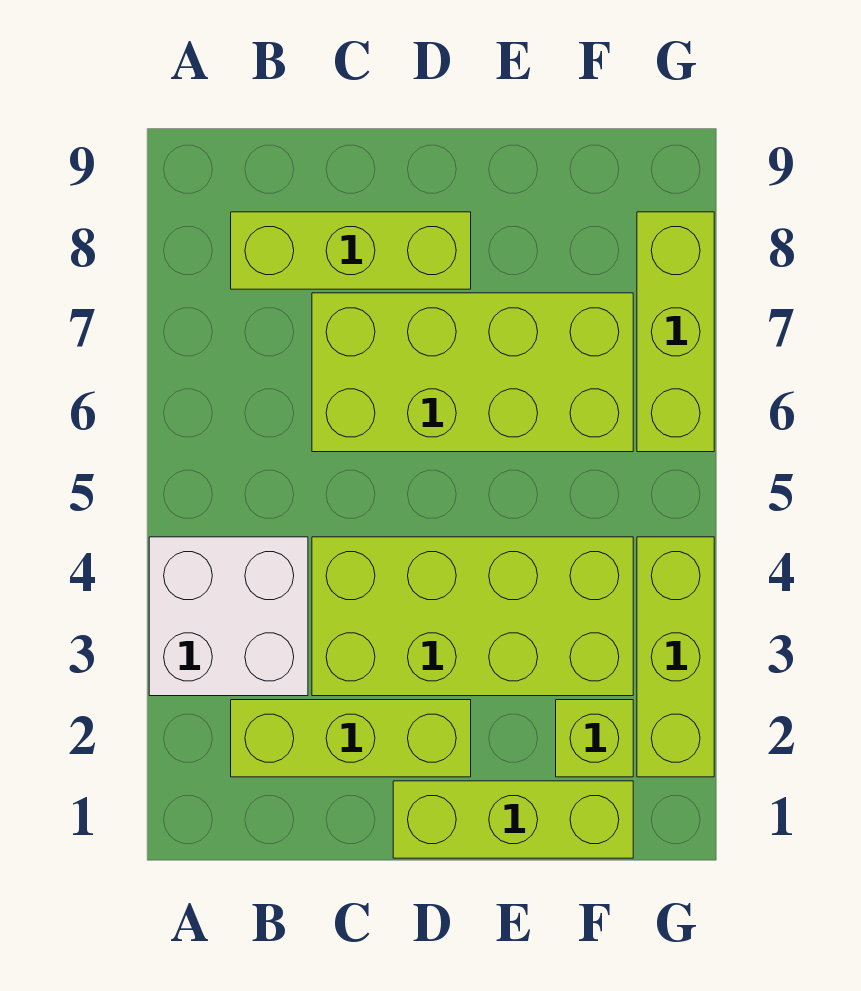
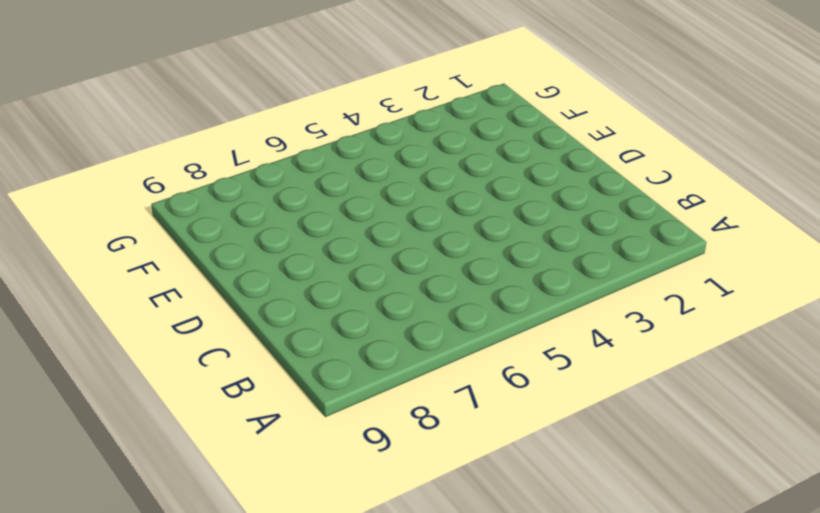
none -> white 2x2 brick [149,537,308,696]
none -> lime 1x3 brick [231,700,471,777]

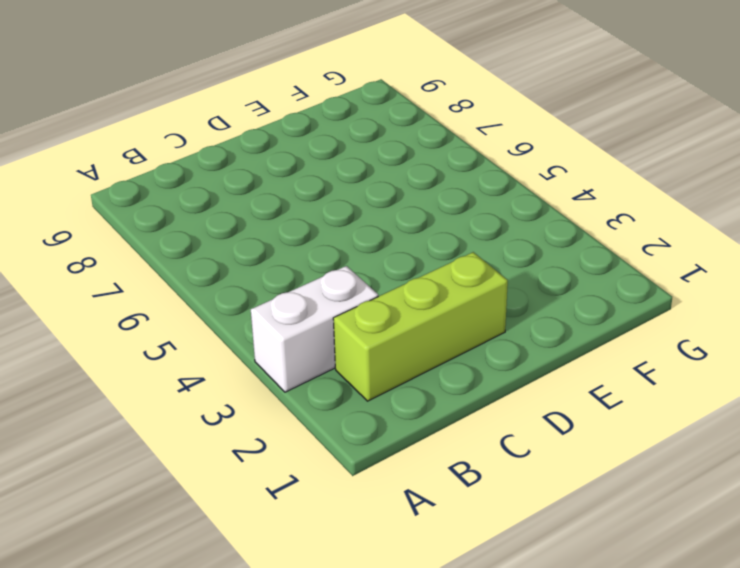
white 1x2 brick [251,266,378,392] -> white 2x2 brick [149,537,308,696]
none -> lime 1x3 brick [231,212,471,289]
none -> lime 2x4 brick [312,537,633,696]

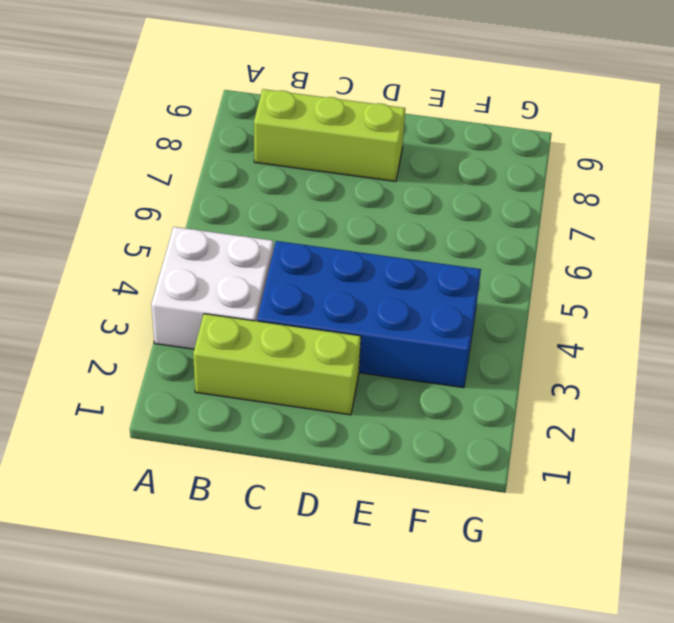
blue 2x4 brick [257,241,481,388] -> lime 2x4 brick [312,537,633,696]
none -> lime 2x4 brick [312,293,633,452]
none -> lime 1x3 brick [393,781,633,858]

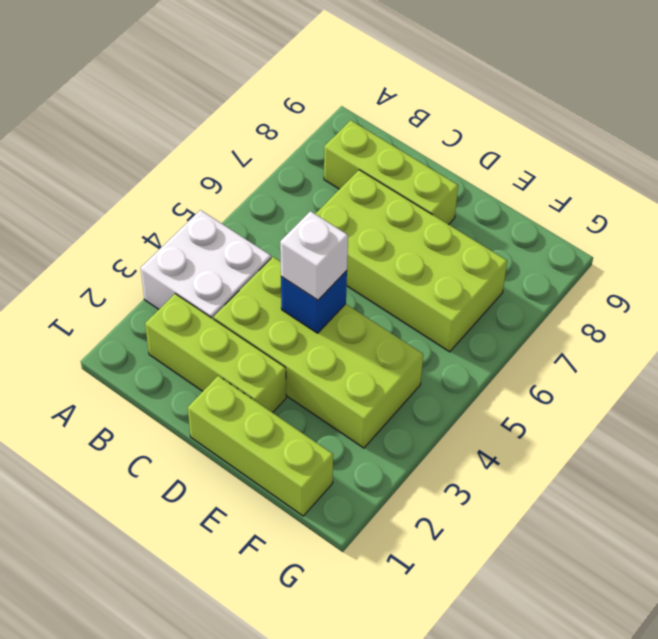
blue 1x1 brick [281,271,347,333] -> none
white 1x1 brick [280,211,348,300] -> none
none -> lime 1x1 brick [556,700,633,777]
none -> lime 1x3 brick [637,537,714,777]

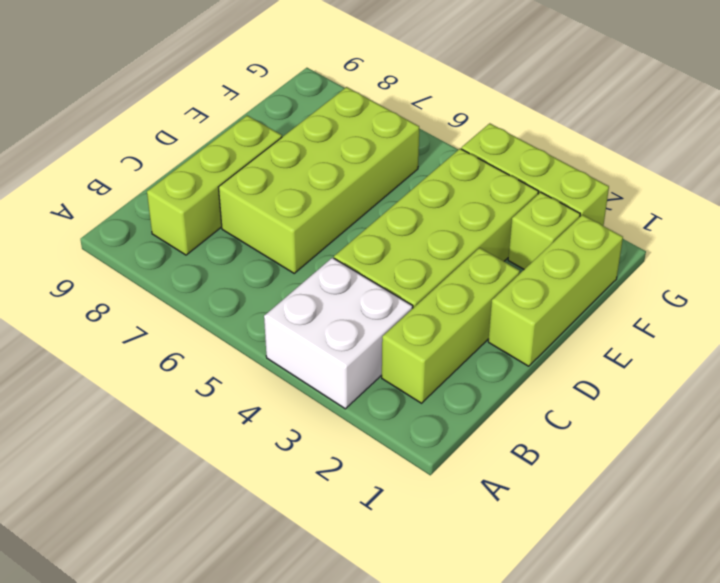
none -> lime 1x3 brick [637,212,714,452]

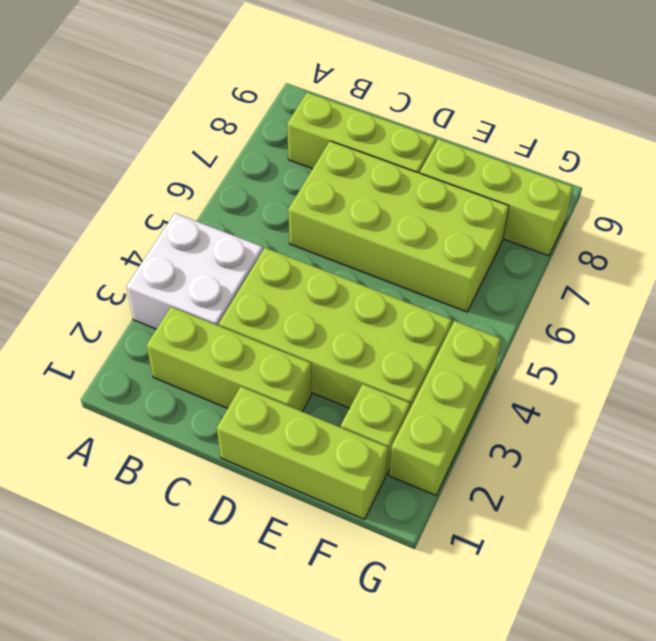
lime 1x3 brick [420,139,573,256] -> lime 1x3 brick turned to [637,212,714,452]

